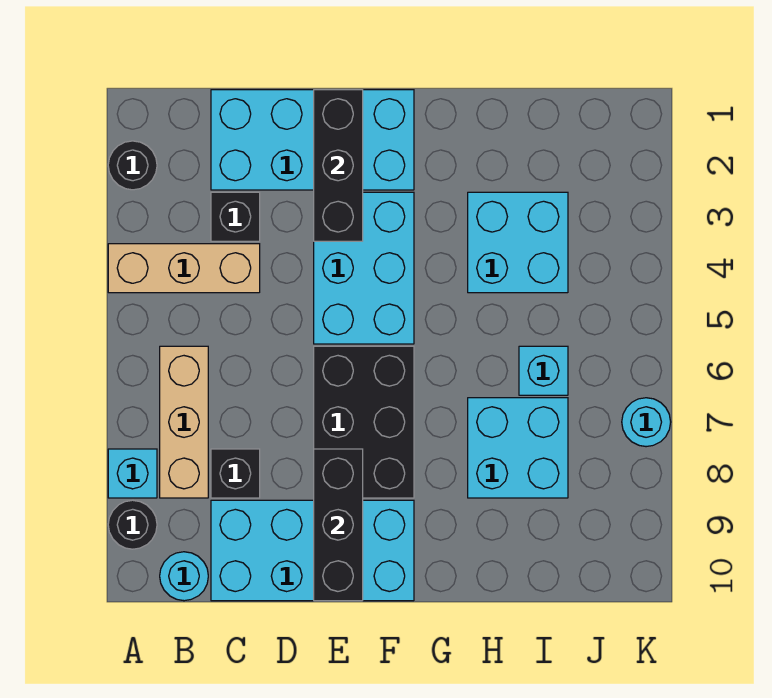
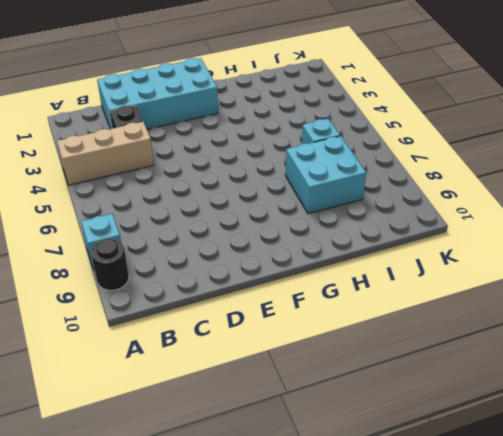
none -> black 1x1 round brick [108,141,157,190]
none -> tan 1x3 brick [160,346,208,498]
none -> cyan 1x1 round brick [160,552,208,601]

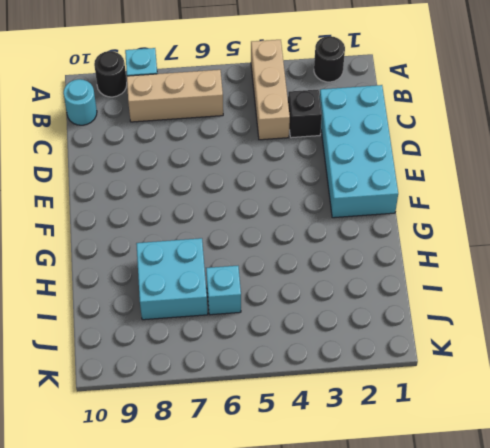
none -> black 1x1 brick [211,449,260,498]
none -> cyan 2x4 brick [211,500,414,601]
none -> cyan 2x3 brick [314,192,414,344]

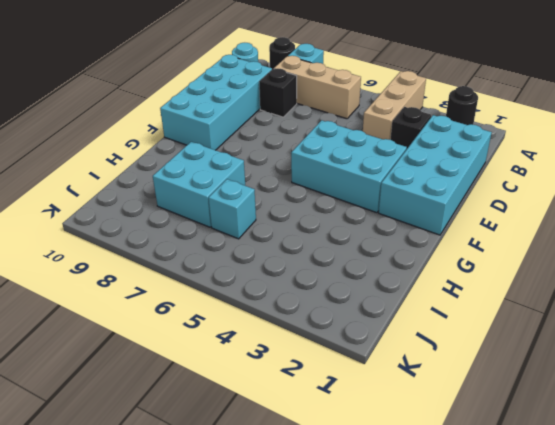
none -> black 2x3 brick [314,346,414,498]
none -> cyan 2x2 brick [468,192,568,293]
none -> cyan 1x1 round brick [622,398,671,447]

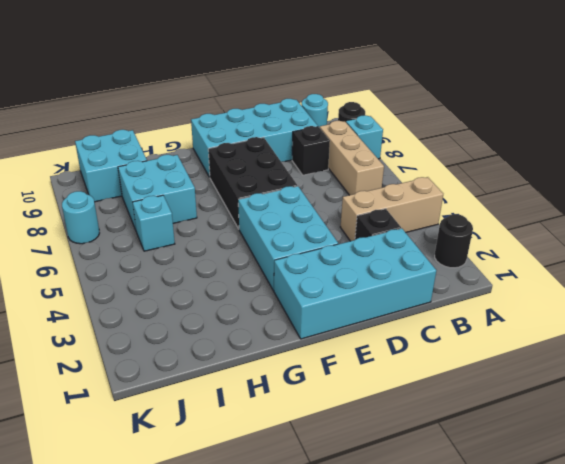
cyan 2x2 brick [75,130,147,202] -> cyan 2x2 brick moved to [468,192,568,293]
none -> black 1x3 brick [314,90,363,241]
none -> black 1x3 brick [314,449,363,601]

